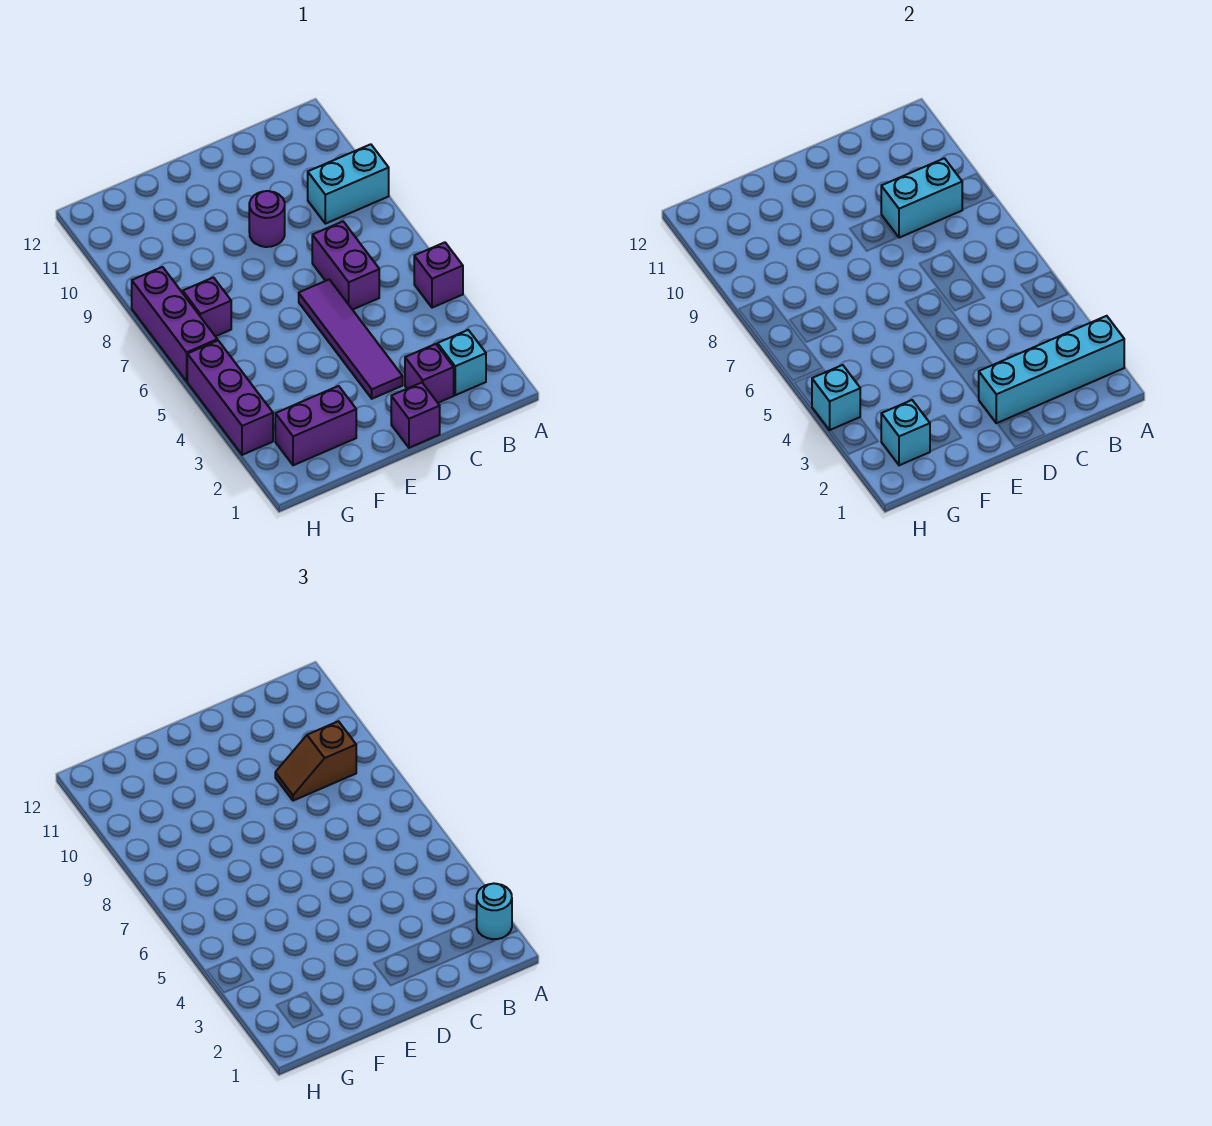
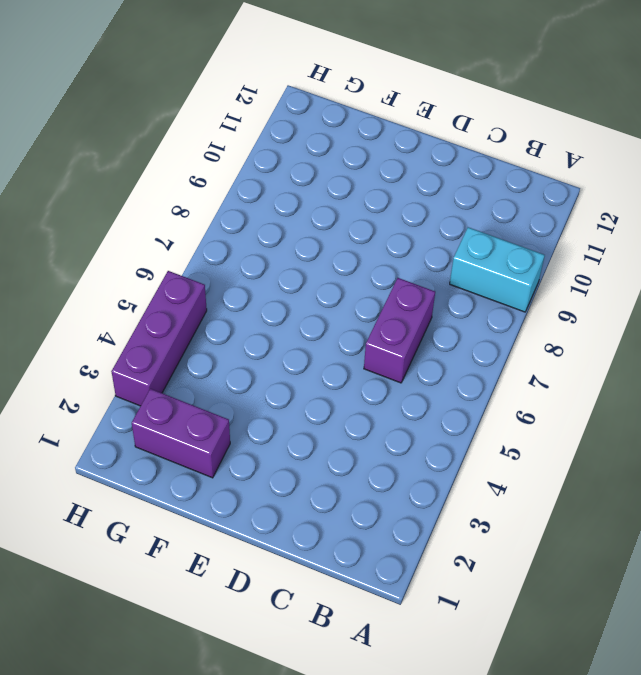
none -> purple 1x1 brick [414,242,463,308]
none -> cyan 1x1 brick [438,330,486,395]
none -> purple 1x1 brick [405,344,454,403]

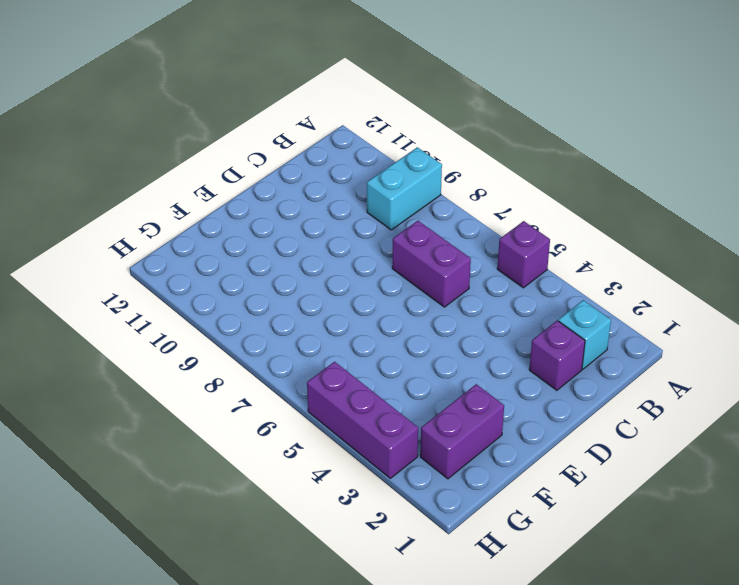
none -> purple 1x1 brick [391,383,440,448]
none -> purple 1x4 tile [299,280,403,399]
none -> purple 1x1 round brick [249,191,285,247]

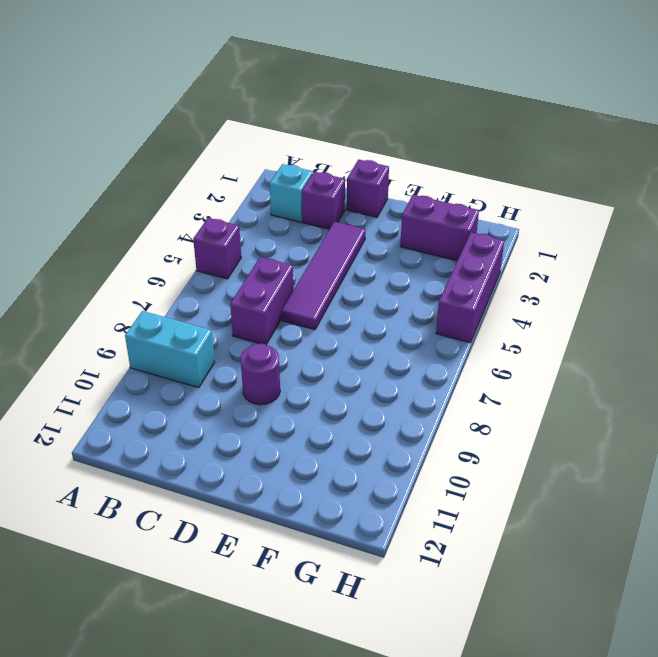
none -> purple 1x1 brick [183,277,231,336]
none -> purple 1x3 brick [132,267,217,381]
none -> cyan 1x4 brick [979,316,1124,423]

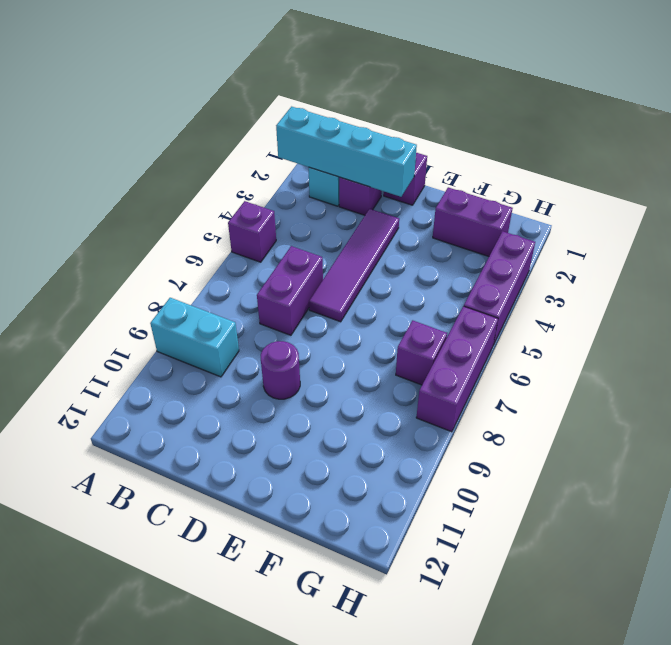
none -> cyan 1x2 brick [881,158,962,238]
none -> cyan 1x1 brick [881,400,930,465]
none -> cyan 1x1 brick [812,365,860,430]

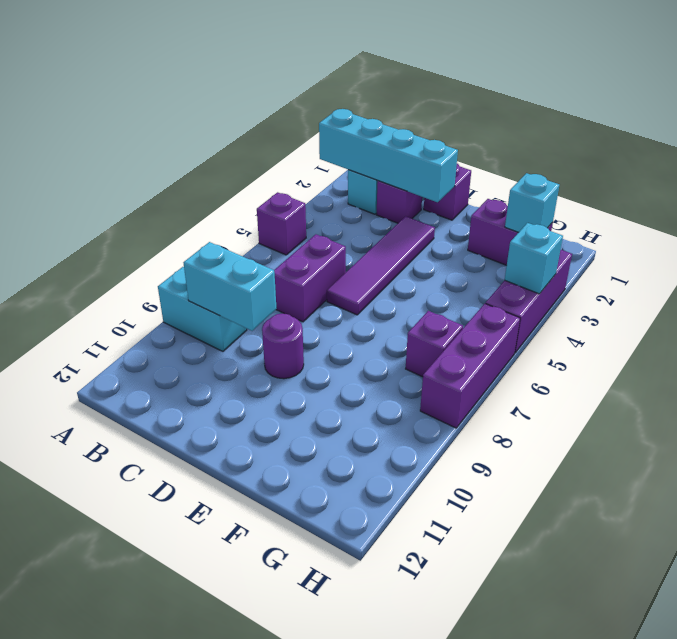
none -> cyan 1x1 round brick [477,883,512,939]
none -> brown 1x2 slope [275,721,356,801]

